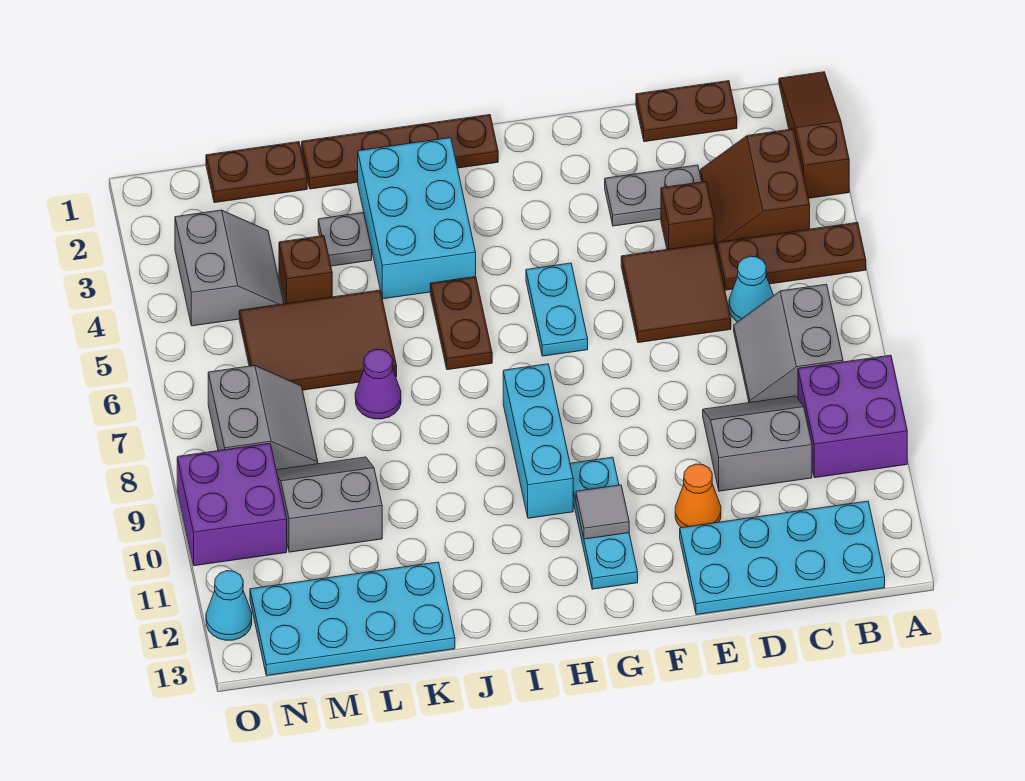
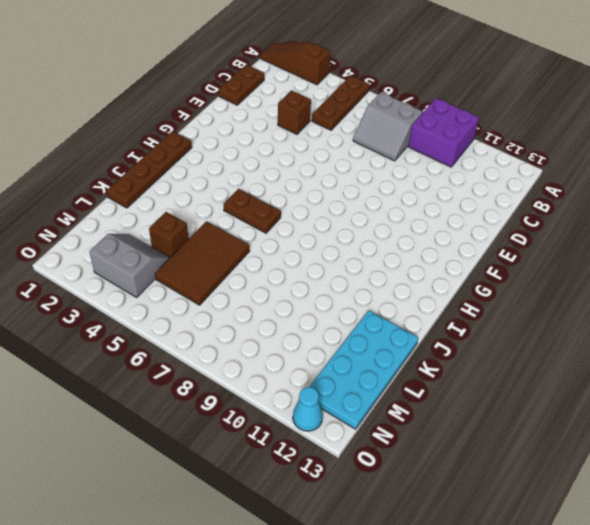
none -> brown 2x2 slope [700,129,810,251]
none -> cyan 2x4 plate [680,501,885,615]
none -> cyan 1x1 cone [729,256,774,322]
none -> grey 2x2 slope [703,396,812,491]

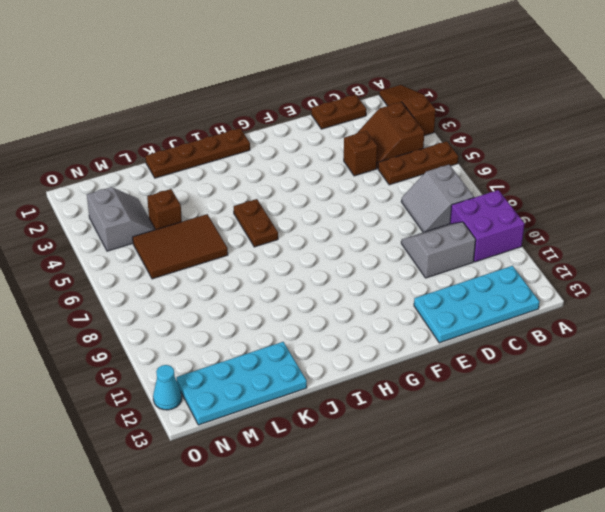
none -> cyan 1x1 cone [729,256,774,322]
none -> grey 1x2 plate [605,165,702,226]
none -> brown 2x2 tile [621,243,731,343]
none -> orange 1x1 cone [675,464,721,528]

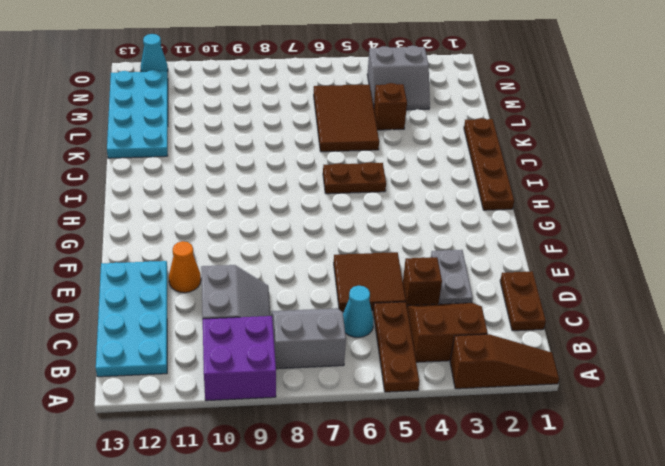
none -> cyan 1x2 plate [526,263,588,356]
none -> cyan 1x3 plate [570,457,638,589]
none -> cyan 1x3 brick [503,364,573,518]
none -> cyan 2x3 brick [358,138,476,299]

